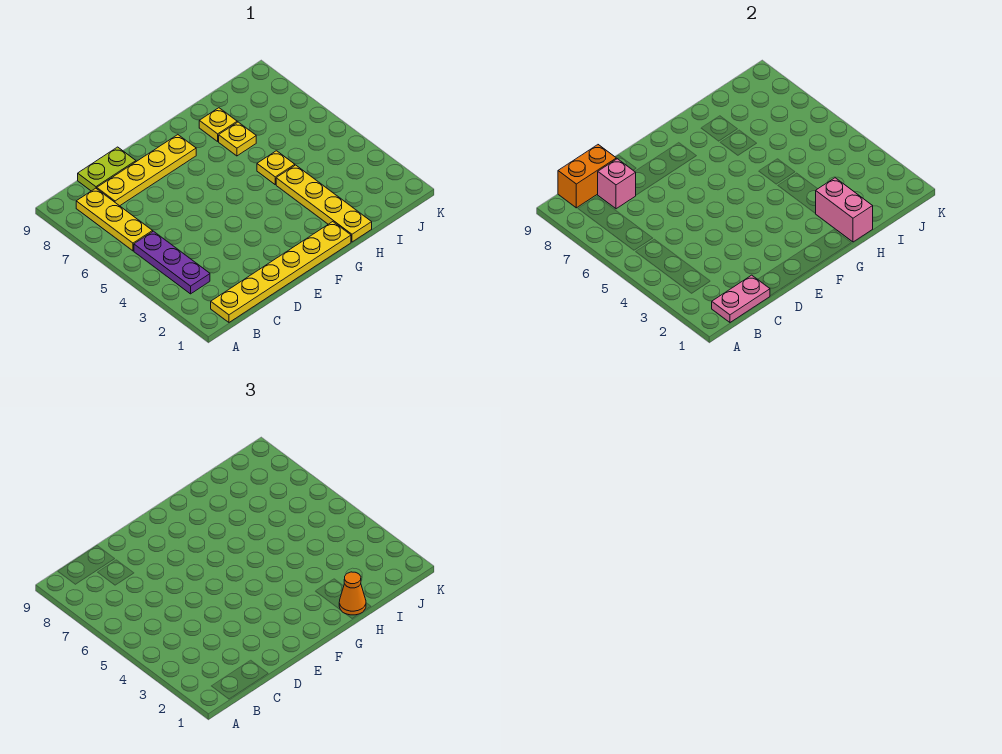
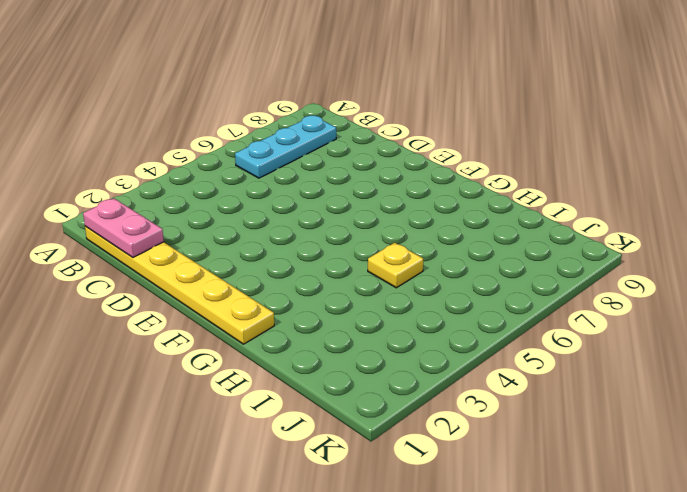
cyan 1x3 plate [235,116,336,178] -> yellow 1x3 plate [76,188,153,251]
none -> purple 1x3 plate [134,231,210,294]
none -> yellow 1x4 plate [97,135,196,206]
none -> lime 1x2 plate [78,147,136,191]

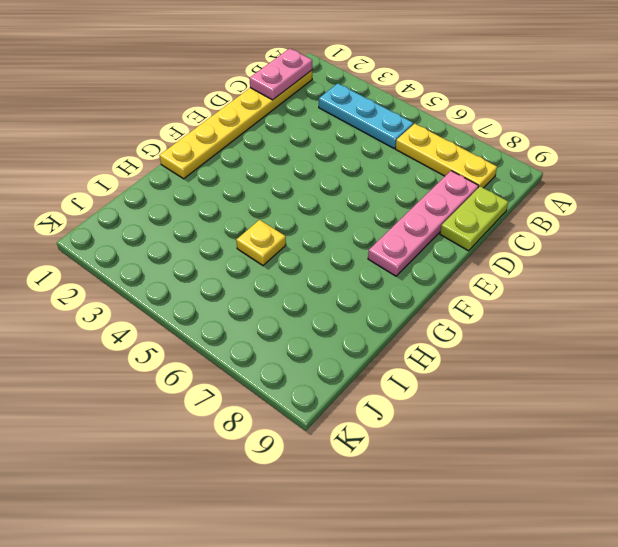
cyan 1x3 plate [319,83,413,148] -> purple 1x3 plate [134,231,210,294]
pink 1x4 plate [368,171,479,276] -> yellow 1x4 plate [97,135,196,206]
none -> yellow 1x4 plate [276,165,372,242]
none -> yellow 1x1 plate [219,122,256,156]
none -> yellow 1x1 plate [199,108,237,141]

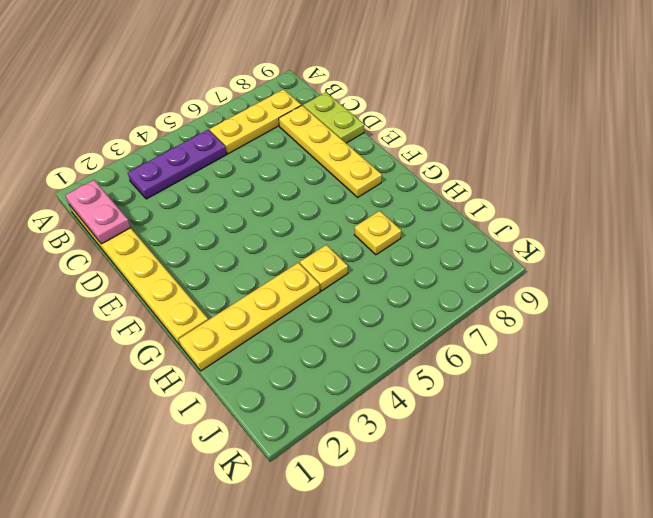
none -> yellow 1x1 plate [199,108,237,141]
none -> orange 1x2 brick [558,145,616,208]
none -> pink 1x1 brick [598,159,636,209]

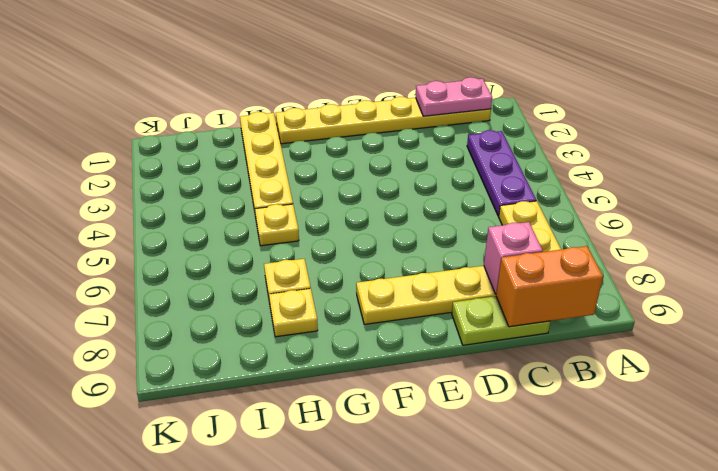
none -> pink 1x2 brick [815,178,873,242]
none -> orange 1x1 cone [339,572,366,615]

